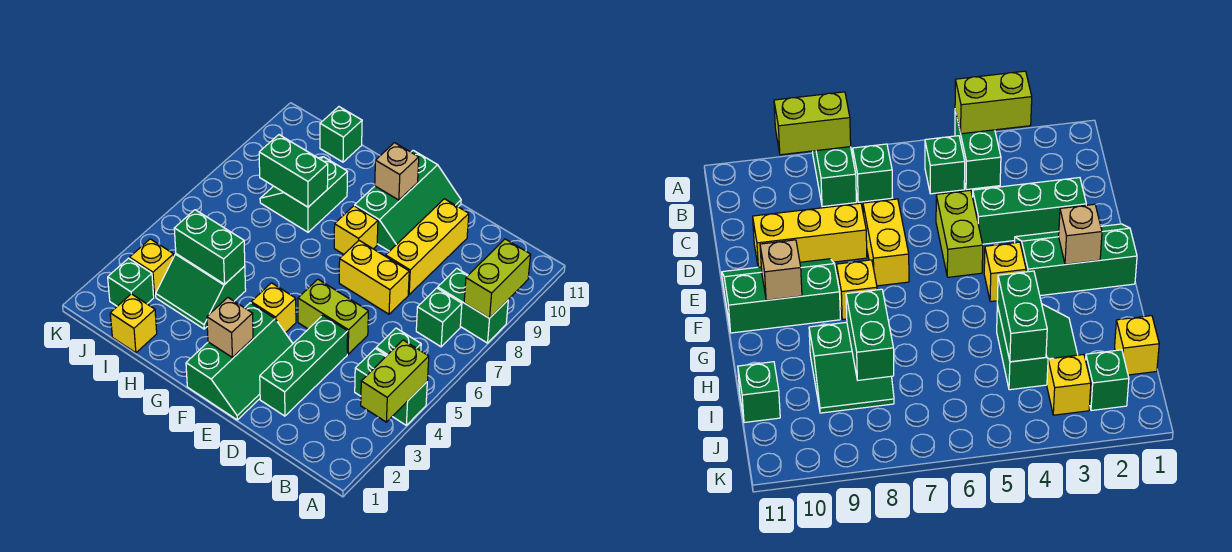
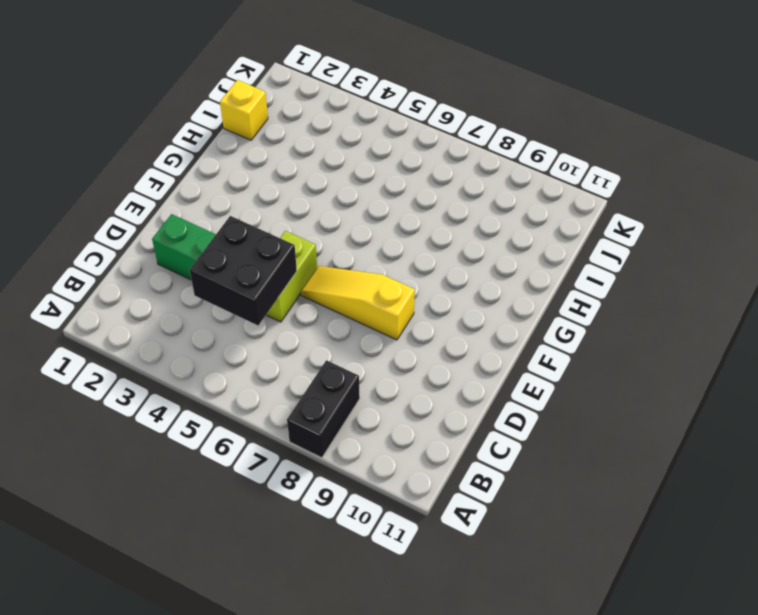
black 1x2 brick [287,360,360,458] -> green 1x2 brick [438,268,508,343]
black 2x2 brick [190,216,297,325] -> none
yellow 1x3 slope [301,266,415,340] -> yellow 1x2 brick [339,241,409,314]
none -> green 1x2 brick [355,348,427,425]
none -> green 1x1 brick [376,328,421,355]
none -> green 1x1 brick [416,288,462,347]

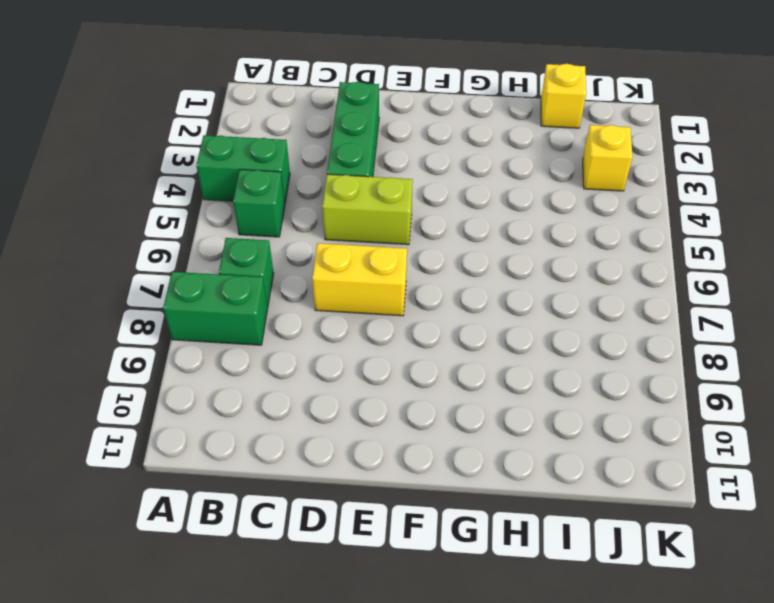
none -> yellow 1x3 brick [386,199,469,295]
none -> green 2x3 slope [186,303,293,420]
none -> green 2x3 slope [355,150,461,251]

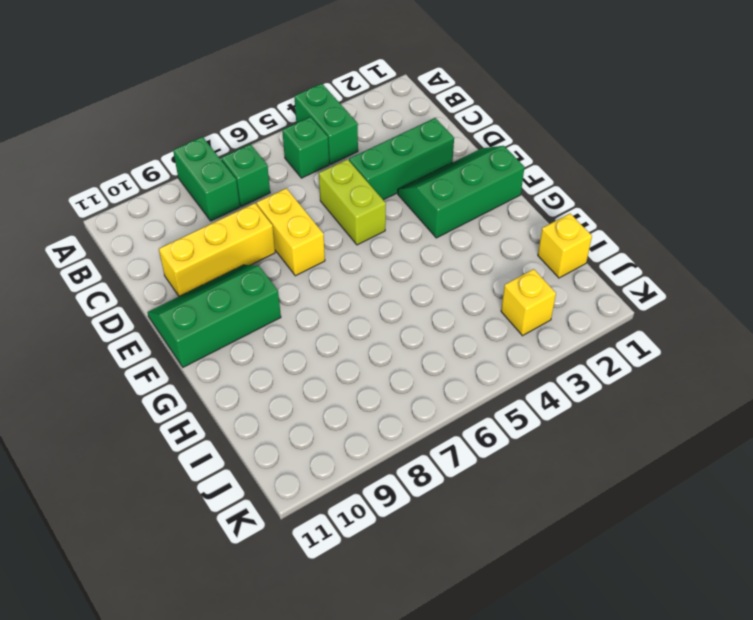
none -> yellow 1x1 brick [251,283,296,333]
none -> yellow 1x1 brick [334,206,378,254]
none -> green 2x2 slope [156,254,246,329]

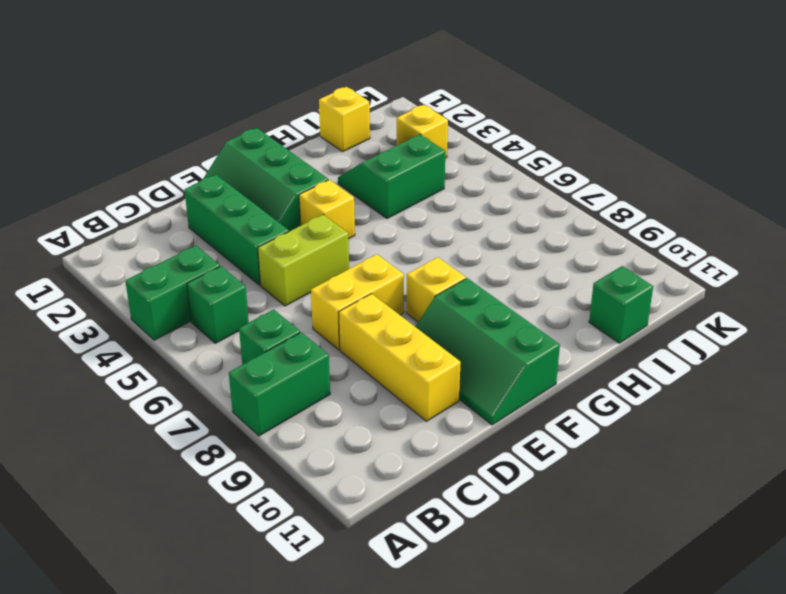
none -> green 2x2 slope [260,157,348,232]
none -> green 1x1 brick [108,258,154,306]
none -> lime 1x2 brick [361,340,429,422]

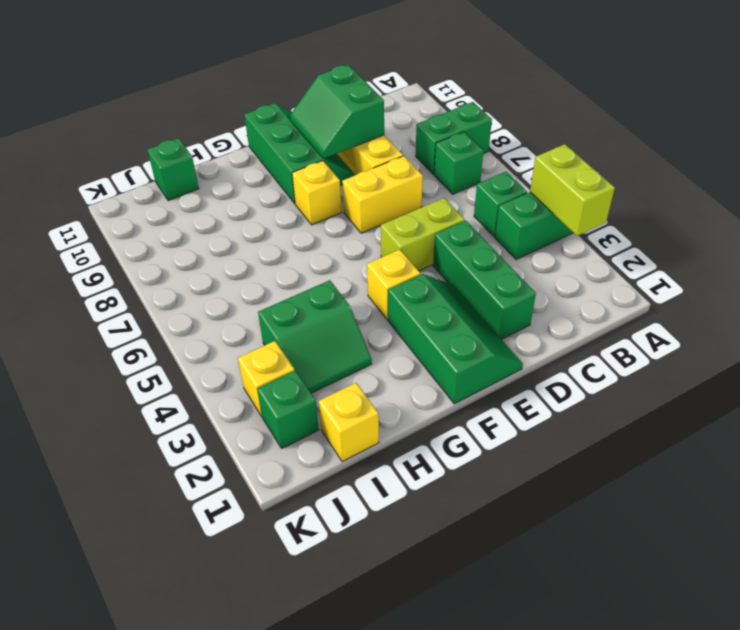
green 2x2 slope [290,65,384,158] -> green 2x2 slope moved to [260,157,348,232]
none -> lime 1x2 brick [464,239,531,318]
none -> tan 1x1 brick [207,298,253,357]
none -> tan 1x1 brick [375,143,419,200]

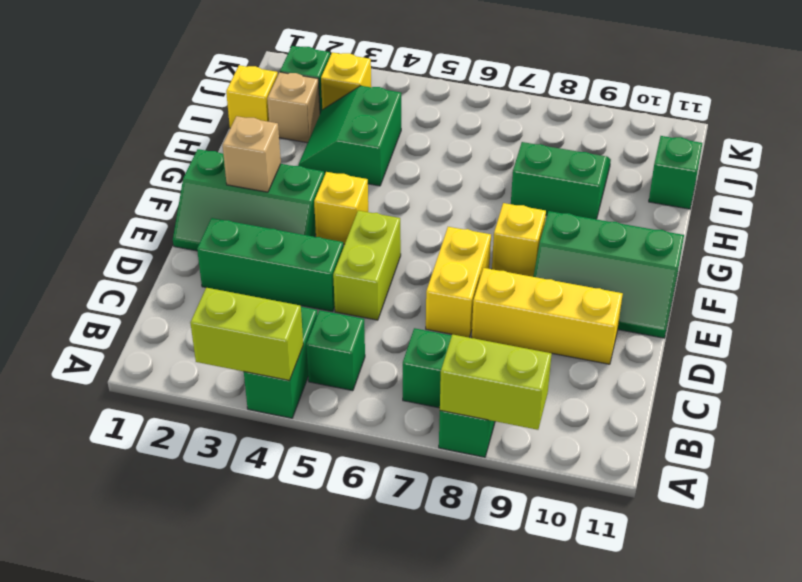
tan 1x1 brick [267,72,320,143] -> tan 1x1 brick moved to [375,143,419,200]
none -> green 1x2 brick [174,210,245,284]
none -> green 1x2 brick [259,135,328,207]

